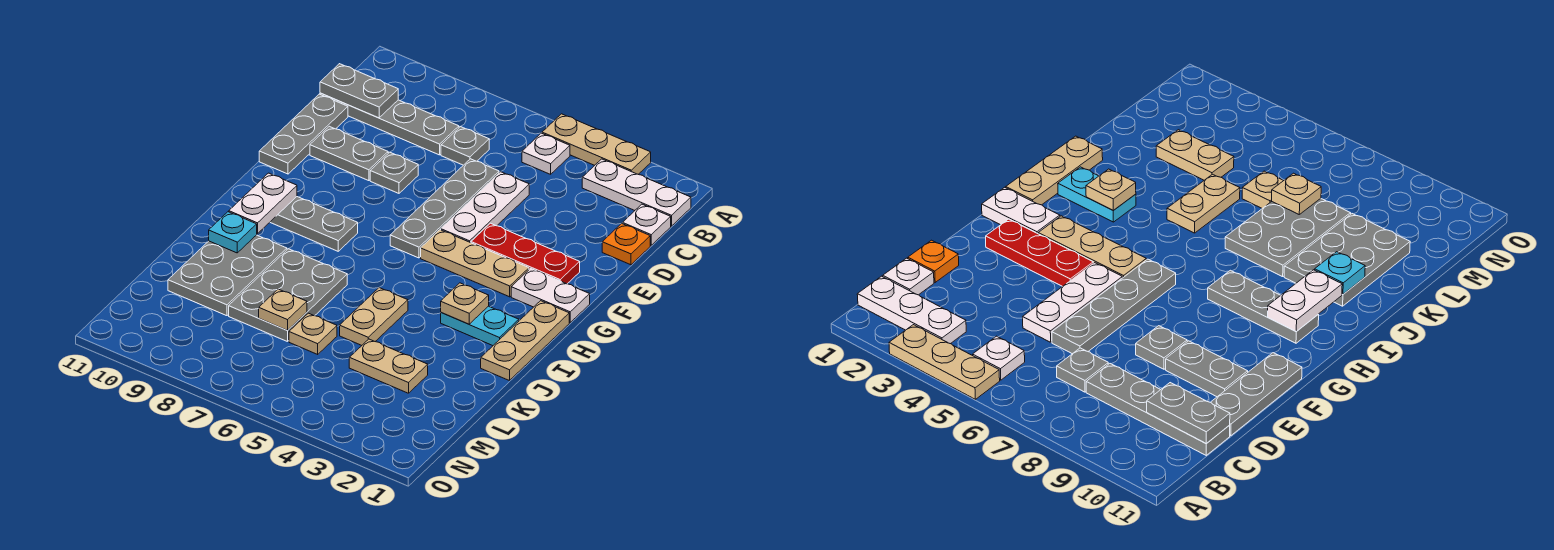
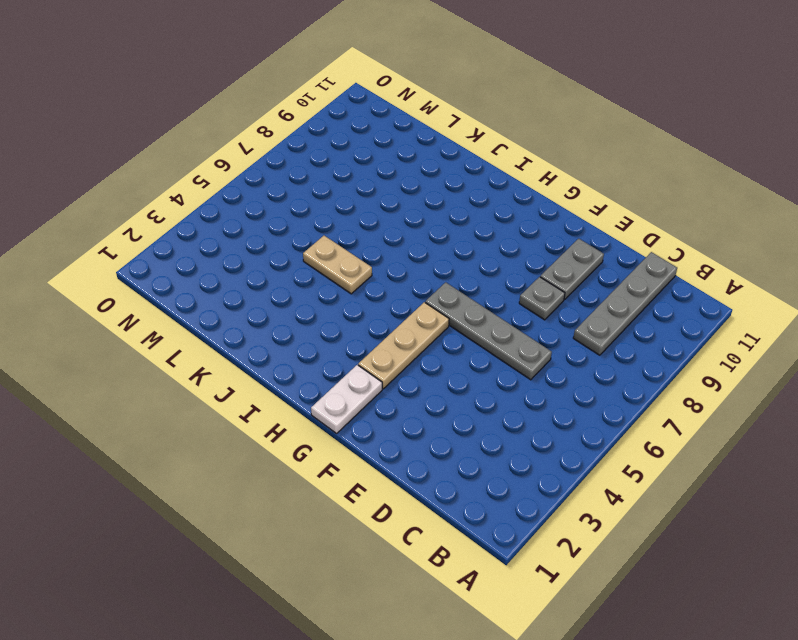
none -> tan 1x3 plate [542,114,651,174]
none -> white 1x3 plate [582,159,691,226]
none -> white 1x1 plate [522,133,570,174]

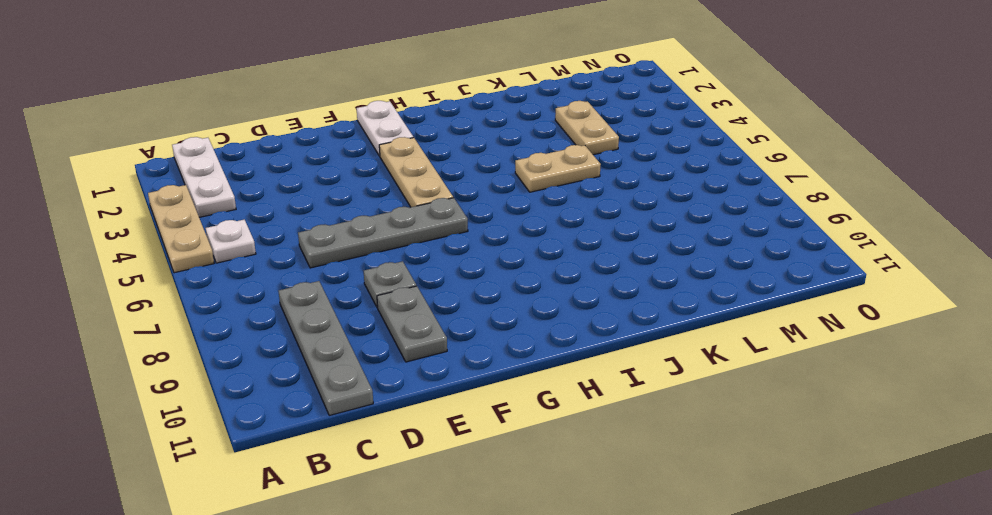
none -> white 1x1 plate [623,204,671,245]
none -> grey 1x1 plate [441,127,489,165]
none -> orange 1x1 plate [602,223,650,265]

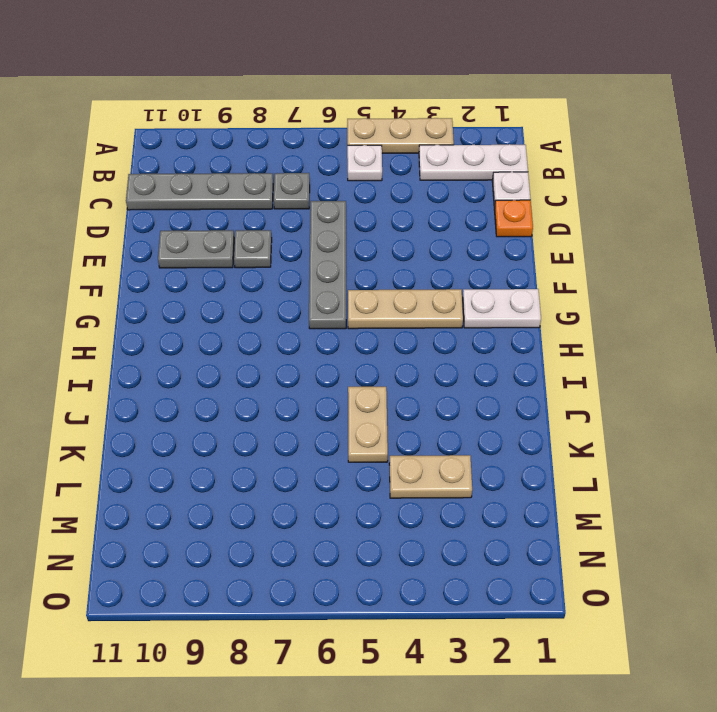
none -> white 1x3 plate [441,172,529,243]
none -> grey 1x3 plate [259,94,348,174]
none -> red 1x3 plate [471,223,580,284]

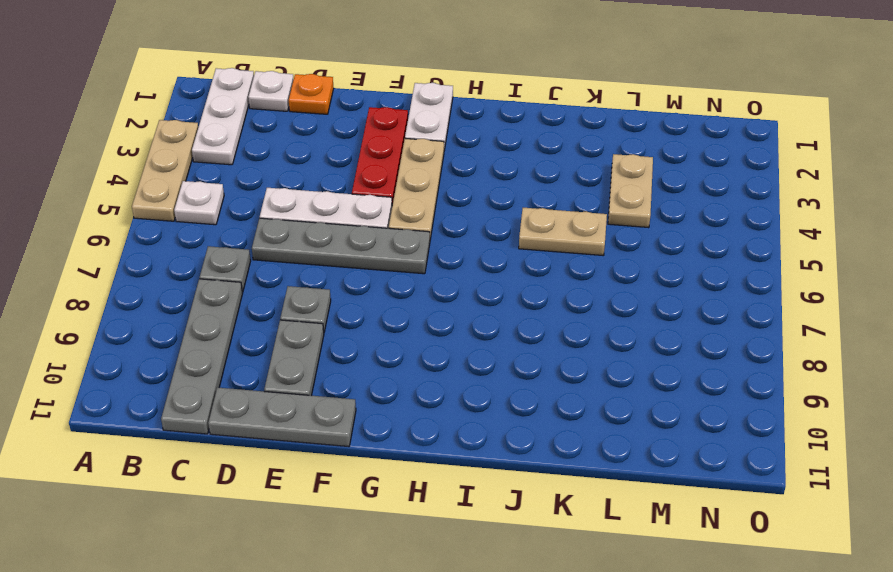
none -> tan 1x3 plate [481,301,569,381]
none -> grey 1x3 plate [270,197,358,251]
none -> cyan 1x2 plate [441,306,519,346]

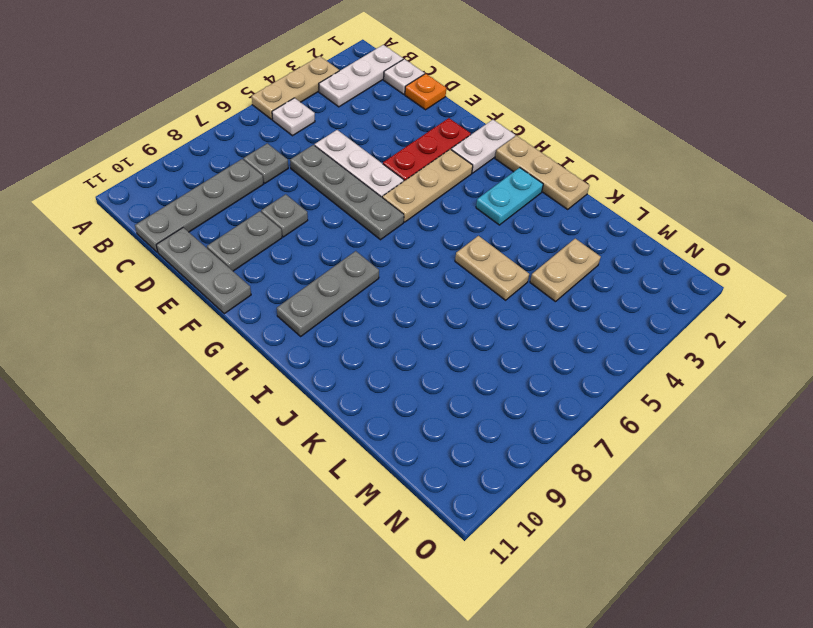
none -> grey 2x3 plate [229,249,347,342]
none -> grey 2x3 plate [168,235,287,316]
none -> tan 1x1 plate [289,313,337,354]

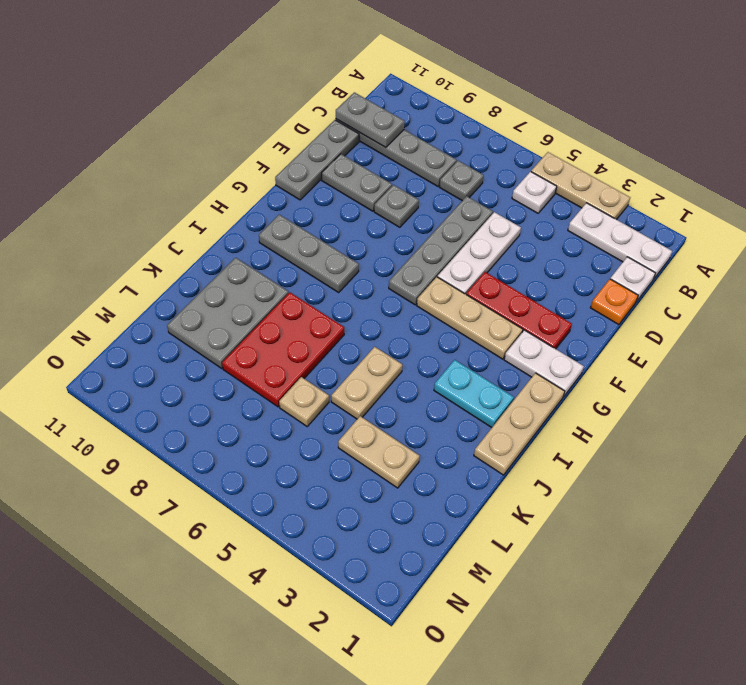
red 2x3 plate [222,292,344,407] -> grey 2x3 plate [229,249,347,342]
none -> white 1x2 plate [229,173,297,234]
none -> tan 1x1 plate [441,283,489,324]
none -> cyan 1x1 plate [209,212,257,253]

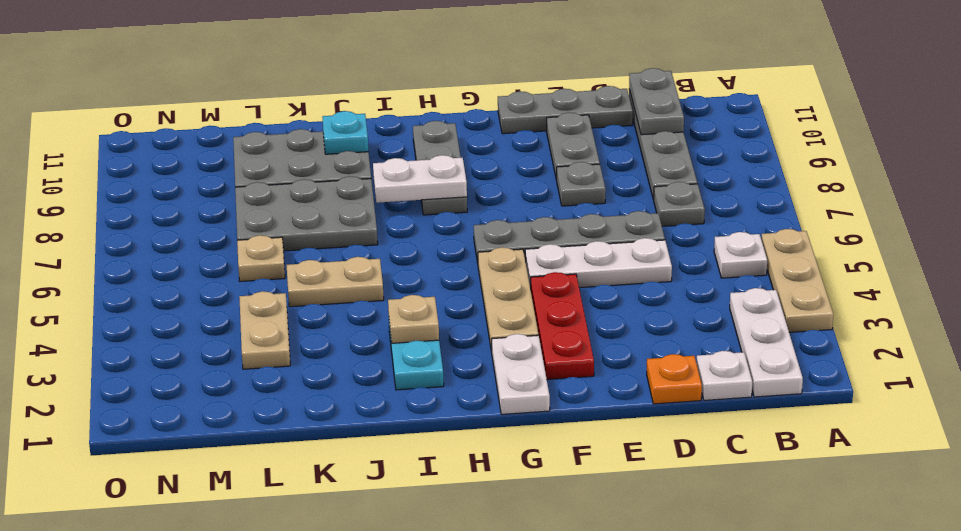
white 1x2 plate [373,155,467,203] -> white 1x2 plate moved to [229,173,297,234]
none -> tan 1x3 plate [481,301,569,381]
none -> tan 1x1 plate [259,289,307,331]

